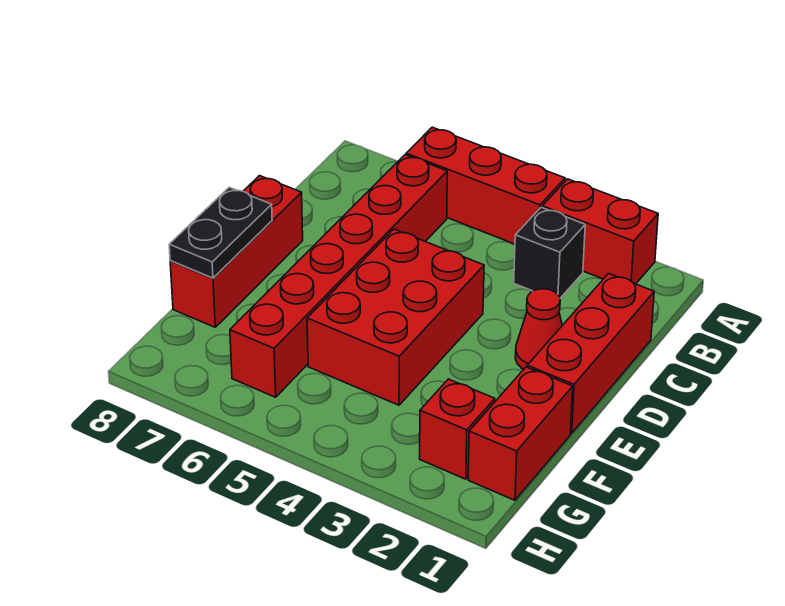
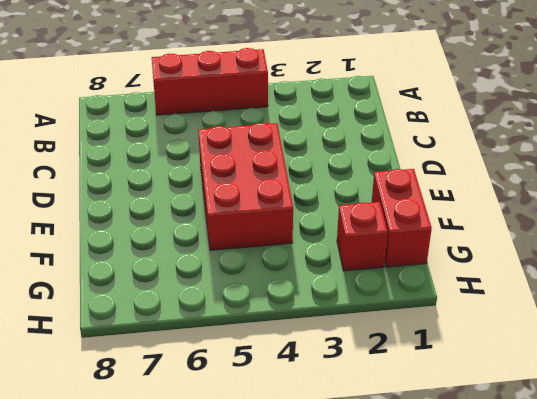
none -> red 1x2 brick [542,179,658,284]
none -> black 1x1 brick [514,207,585,298]

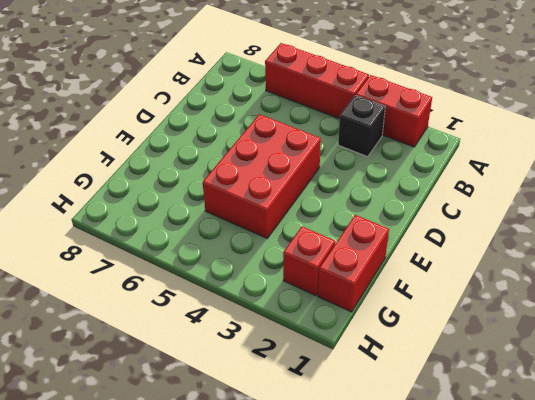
none -> red 1x6 brick [230,155,447,397]
none -> red 1x3 brick [527,274,654,433]

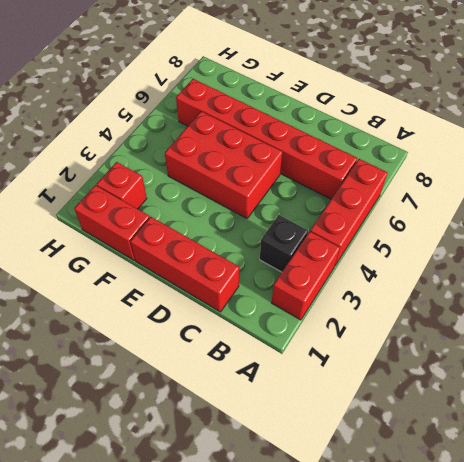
none -> red 1x1 cone [515,289,562,370]
none -> red 1x3 brick [170,176,303,327]

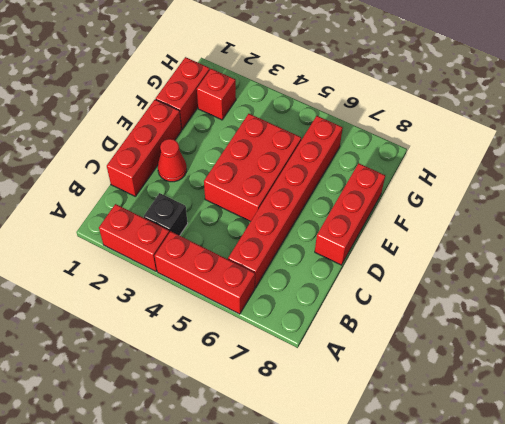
none -> black 1x2 plate [169,187,272,278]

